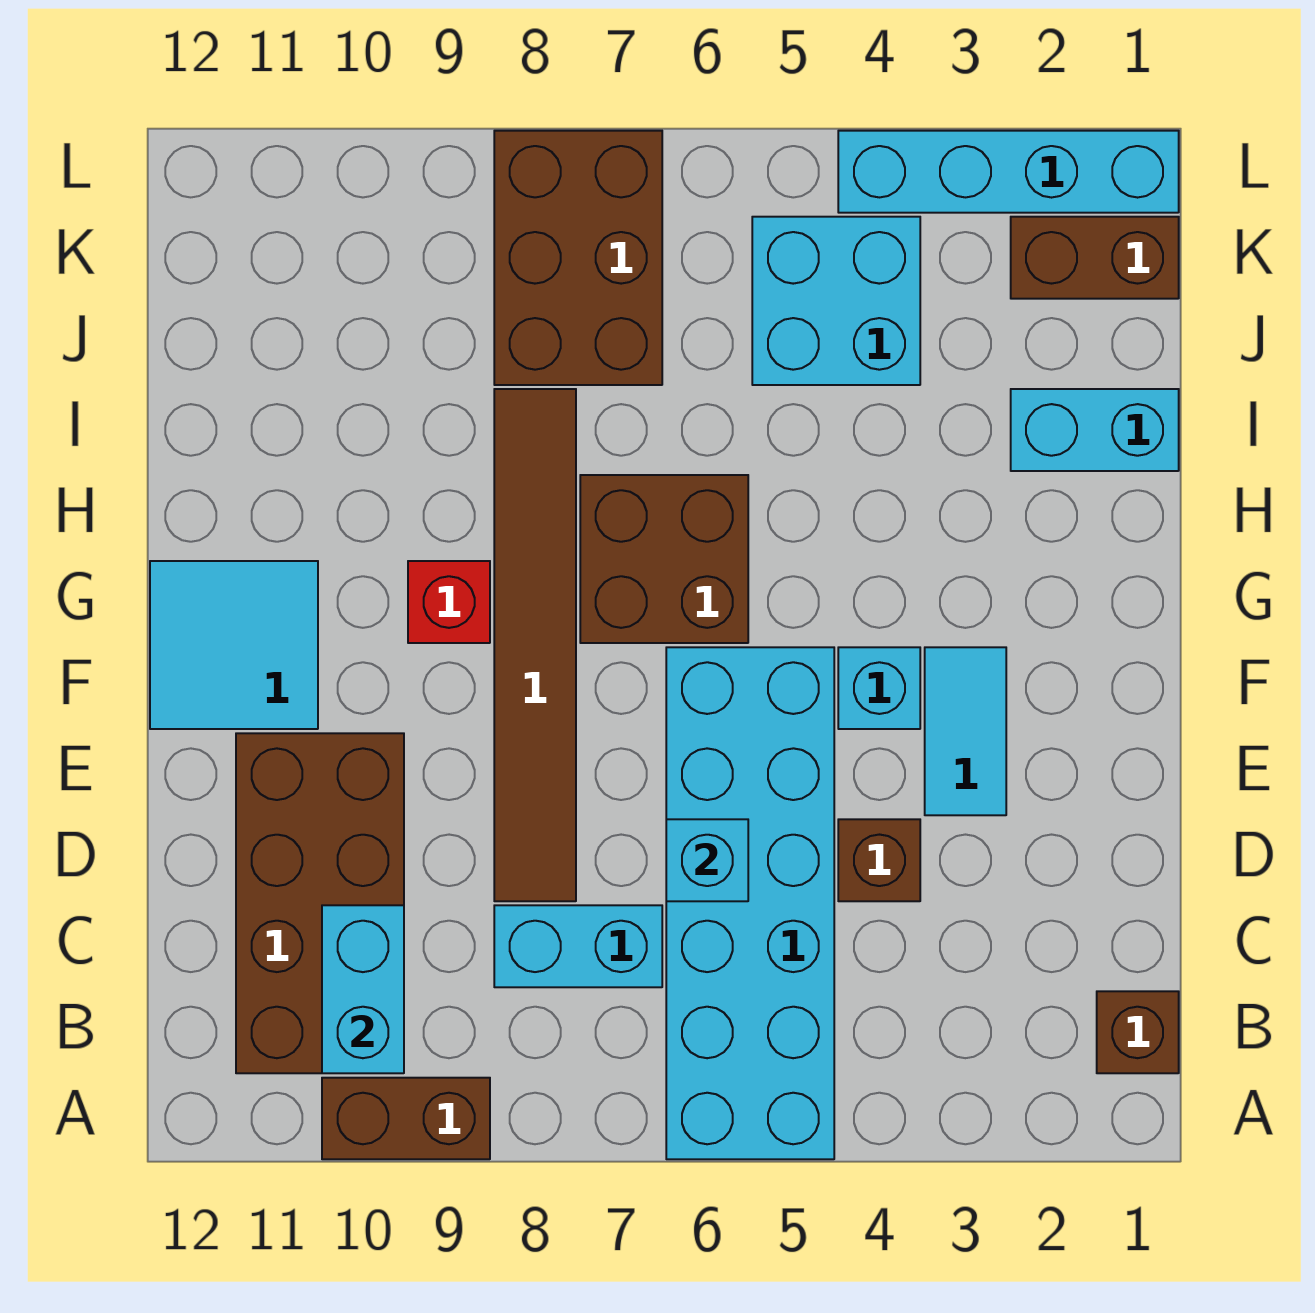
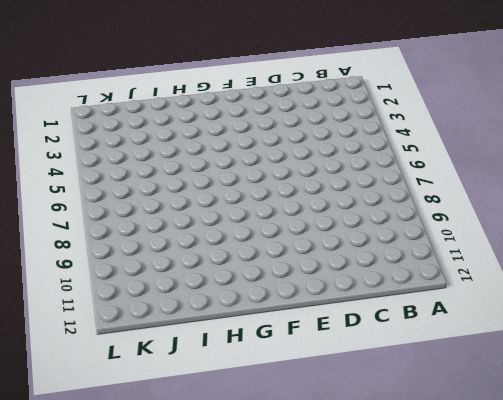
none -> cyan 2x6 brick [666,647,834,1159]
none -> brown 1x2 brick [322,1078,490,1159]
none -> brown 1x1 brick [1097,991,1179,1073]

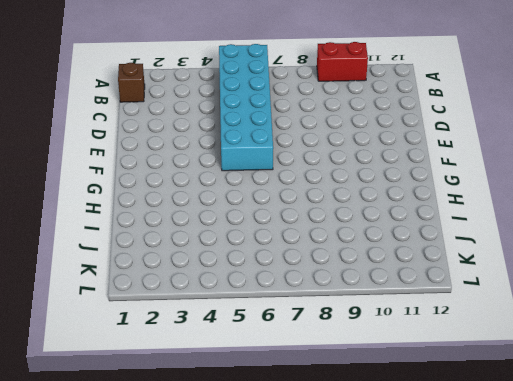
red 1x2 brick [317,42,368,81] -> brown 1x2 brick [322,1078,490,1159]
none -> brown 2x4 brick [236,733,404,1073]
none -> cyan 1x2 brick [494,905,662,987]
none -> brown 1x1 brick [838,819,920,901]

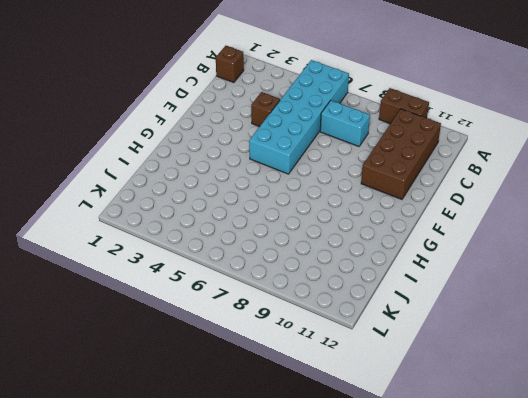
none -> brown 1x6 tile [494,389,576,901]
none -> cyan 1x2 tile [925,647,1006,815]
none -> cyan 1x1 brick [838,647,920,729]

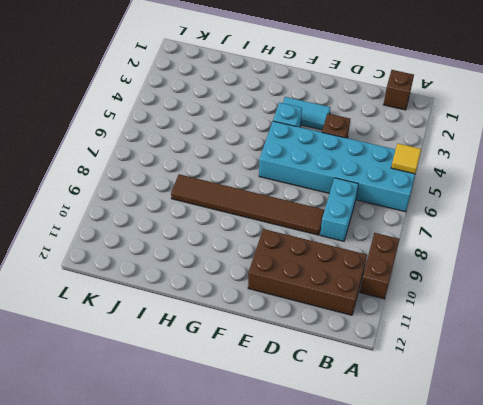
yellow 1x1 tile [391,143,421,174] -> none
none -> cyan 2x2 tile [150,561,318,729]
none -> brown 2x2 brick [580,475,748,643]
none -> red 1x1 brick [408,561,490,643]

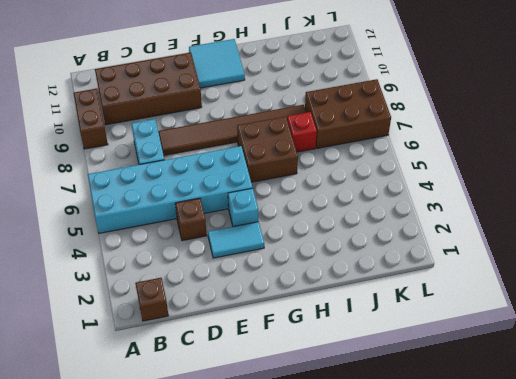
red 1x1 brick [287,112,317,152] -> red 1x1 brick moved to [408,561,490,643]
none -> cyan 1x2 brick [1011,389,1179,471]
none -> cyan 2x2 brick [752,217,920,385]
none -> brown 1x2 brick [1011,217,1179,299]

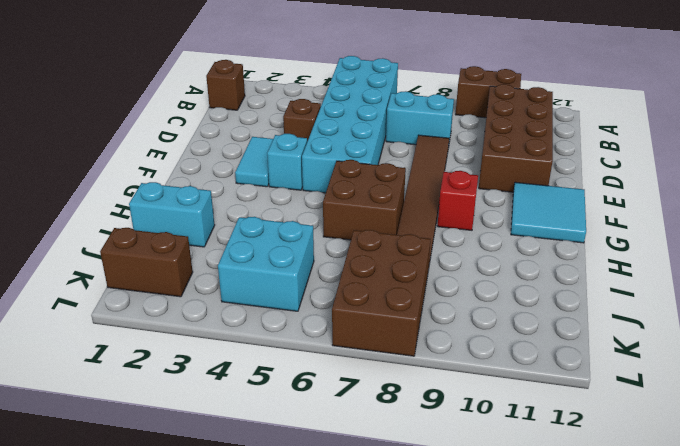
none -> cyan 1x4 brick [838,131,1179,213]
none -> cyan 1x2 brick [322,905,404,1073]
none -> cyan 1x1 brick [666,819,748,901]

